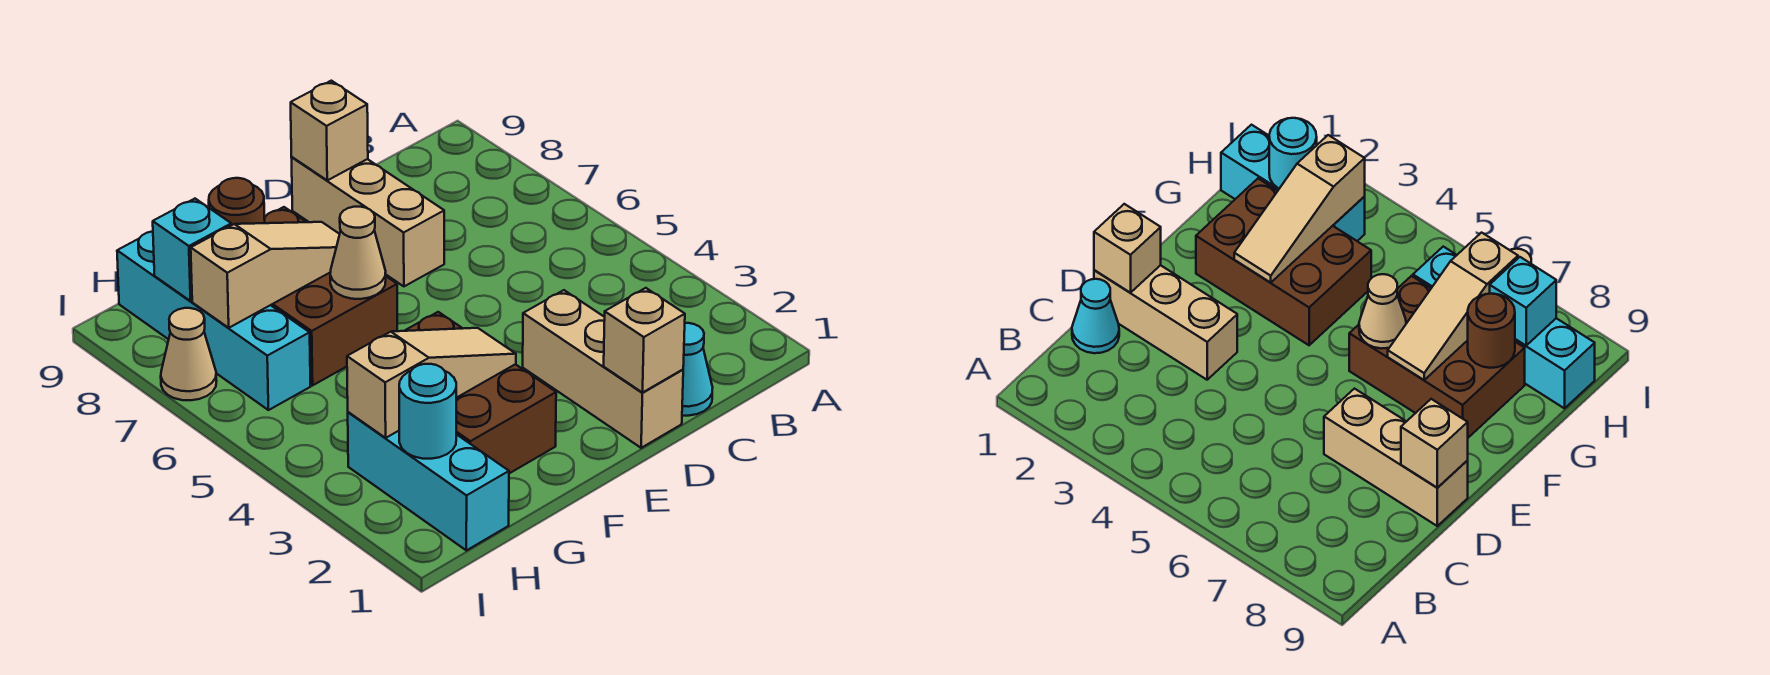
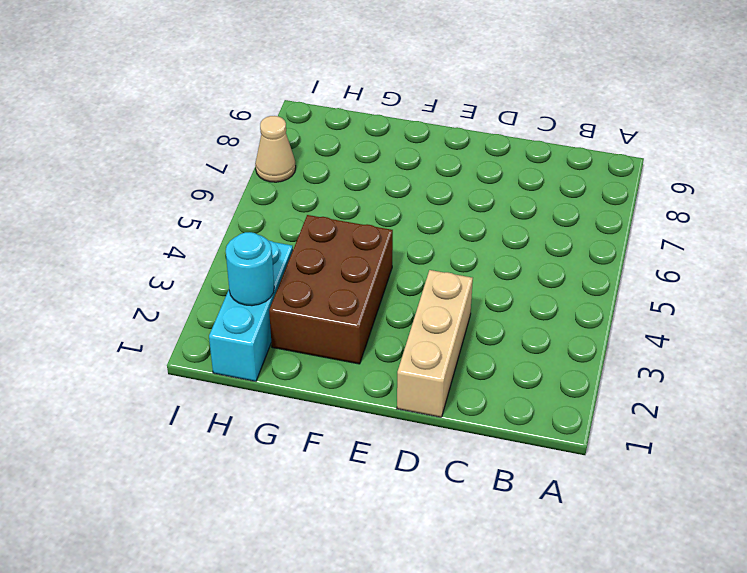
none -> cyan 1x1 cone [682,323,713,416]
none -> tan 1x3 brick [291,157,444,286]
none -> brown 2x3 brick [264,207,397,385]

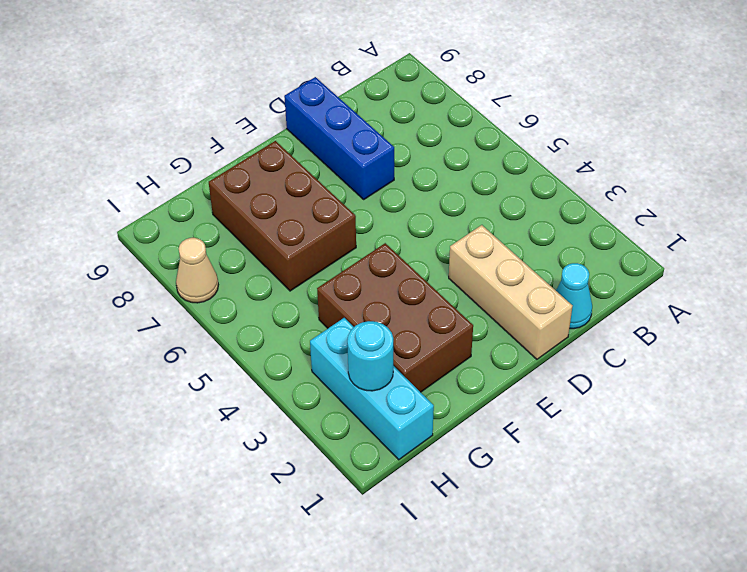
blue 1x3 brick [284,77,394,199] -> tan 1x3 brick [291,157,444,286]
none -> cyan 1x4 brick [117,231,310,410]
none -> tan 1x1 brick [604,288,685,393]
none -> tan 1x1 brick [291,81,368,180]

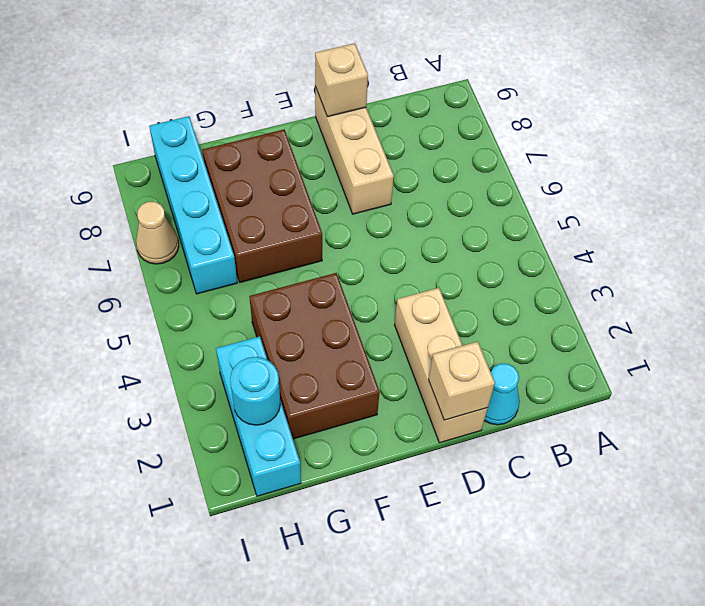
none -> tan 1x3 slope [347,328,516,438]
none -> tan 1x1 cone [330,207,386,299]
none -> tan 1x3 slope [191,222,340,328]

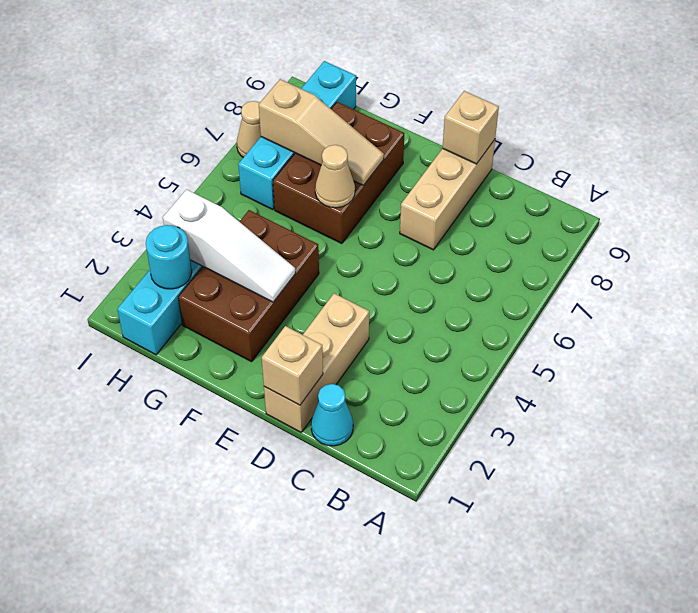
white 1x3 slope [163,190,295,302] -> tan 1x3 slope [347,328,516,438]
none -> brown 1x1 round brick [209,178,265,225]
none -> cyan 1x1 brick [153,199,231,301]

